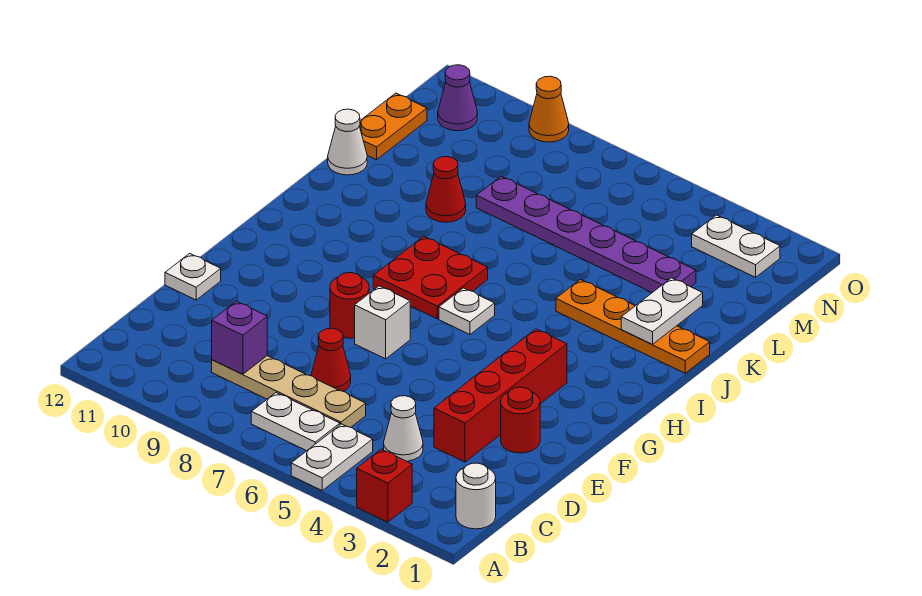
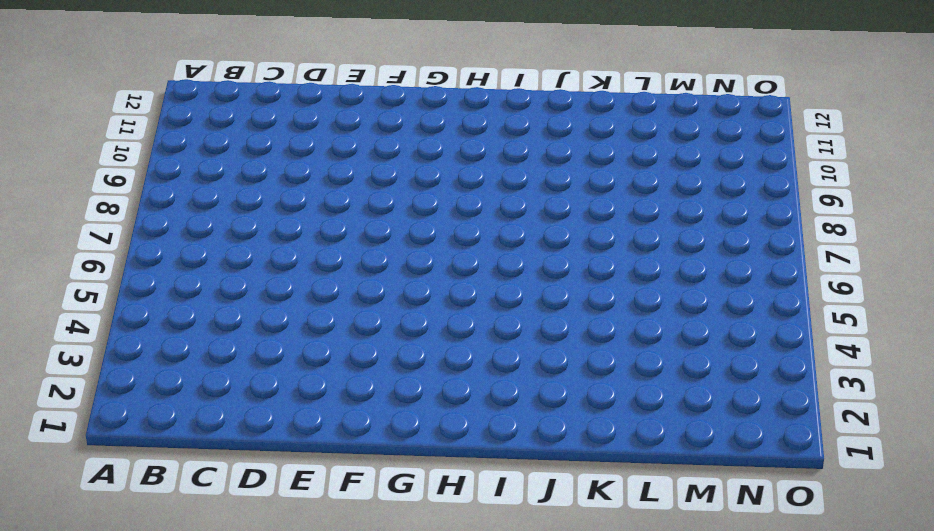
none -> red 1x1 brick [357,449,412,522]
none -> white 1x2 plate [291,424,373,490]
none -> white 1x1 round brick [456,463,496,529]

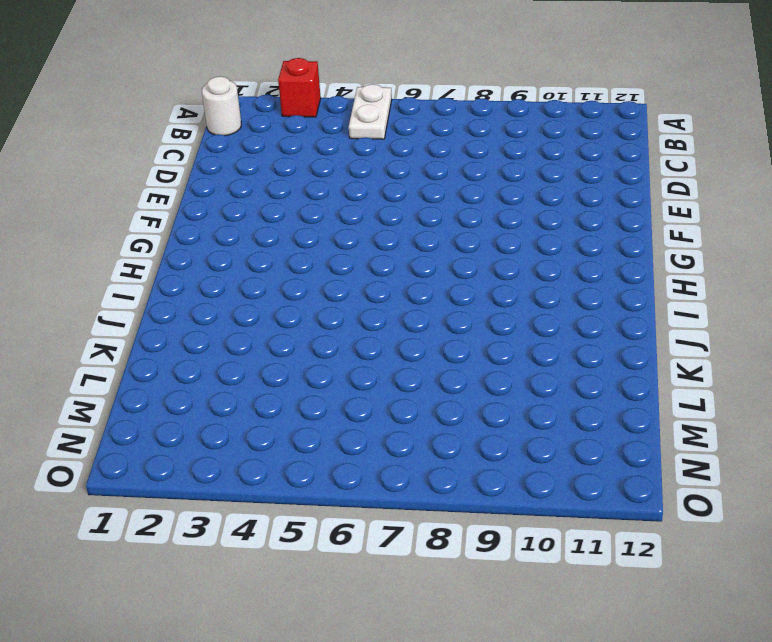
none -> white 1x2 plate [251,393,340,451]
none -> white 1x1 cone [384,396,423,461]
none -> tan 1x4 plate [212,356,366,427]

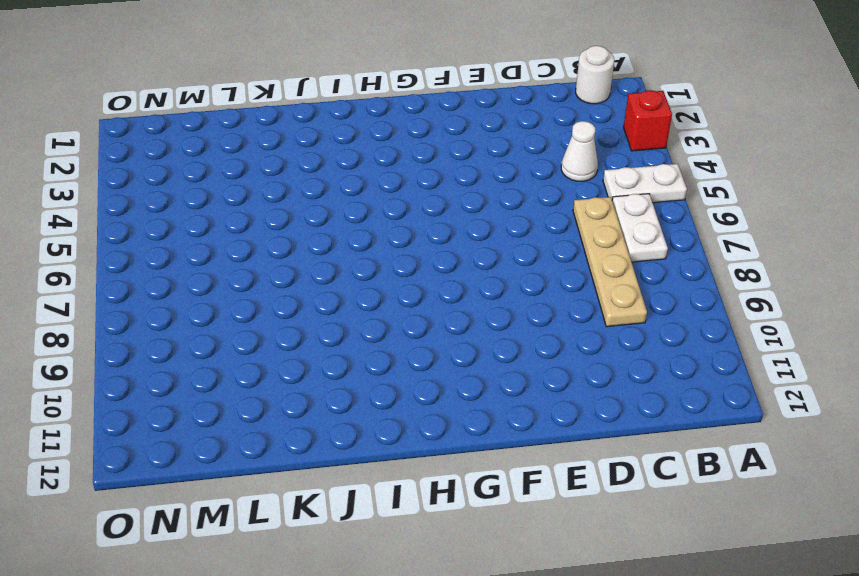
none -> red 1x4 brick [434,329,567,462]
none -> red 1x1 cone [311,328,351,391]
none -> red 1x1 round brick [501,387,540,453]

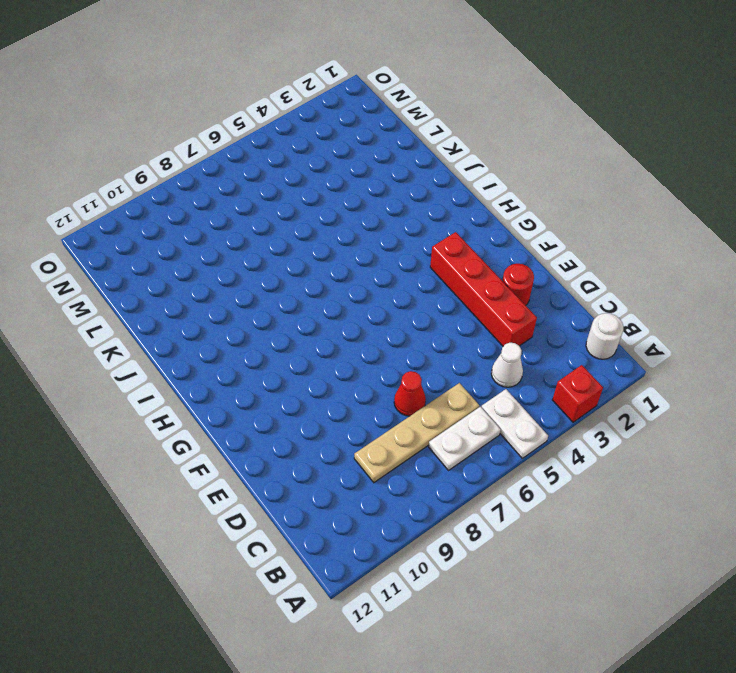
none -> white 1x1 plate [165,253,221,300]
none -> white 1x1 brick [355,286,410,359]
none -> red 1x1 round brick [330,273,369,338]

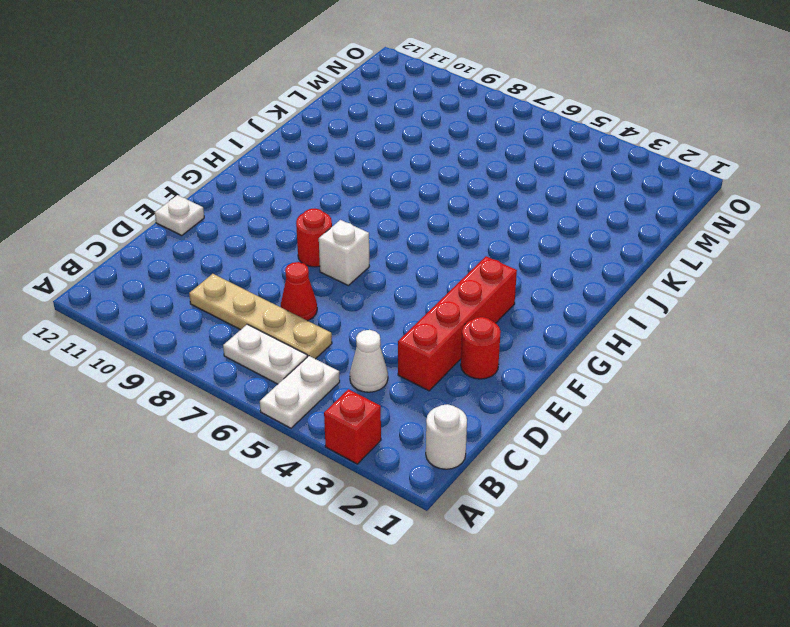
none -> white 1x1 plate [439,288,495,334]
none -> red 2x2 plate [373,236,488,319]
none -> orange 1x4 plate [556,280,710,373]

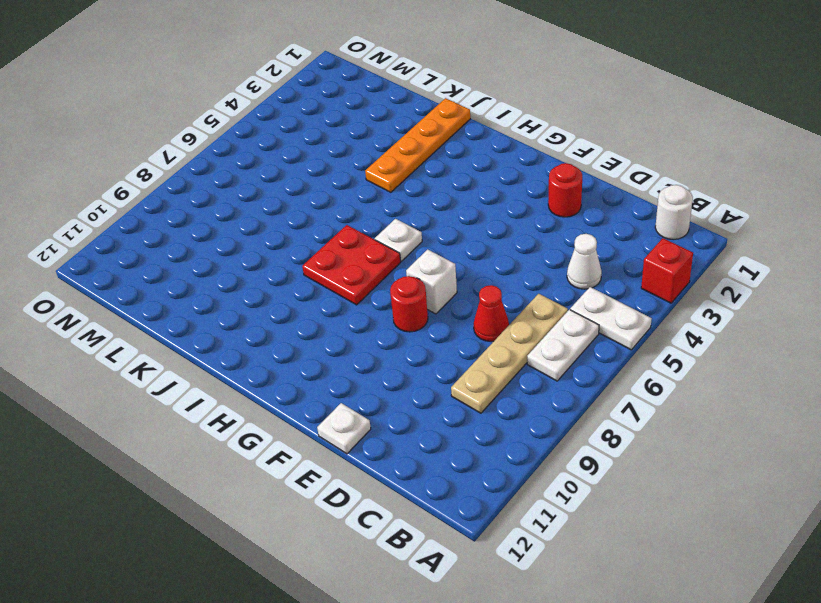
none -> red 1x4 brick [434,329,567,462]
none -> red 1x1 cone [426,157,466,222]
none -> white 1x1 cone [328,109,367,175]

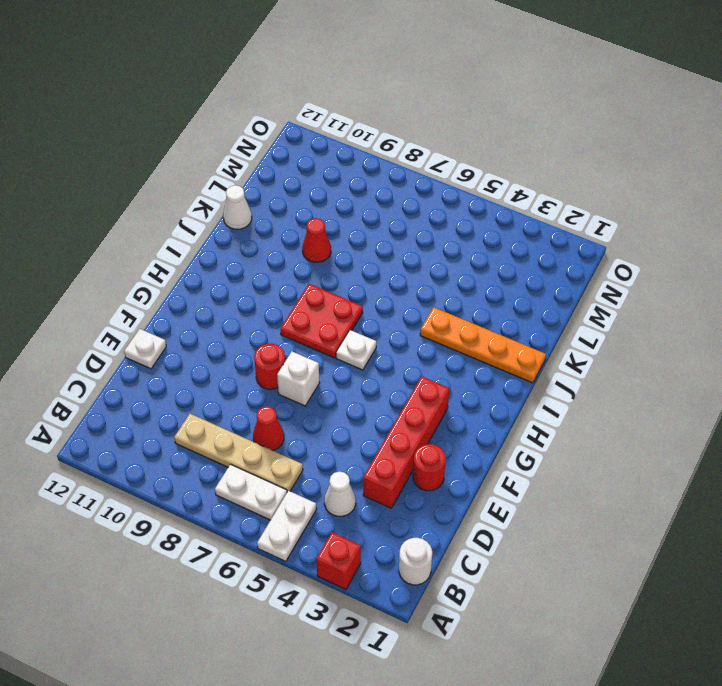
none -> purple 1x6 plate [476,176,696,293]
none -> orange 1x2 plate [360,93,427,160]
none -> white 1x2 plate [692,215,780,277]

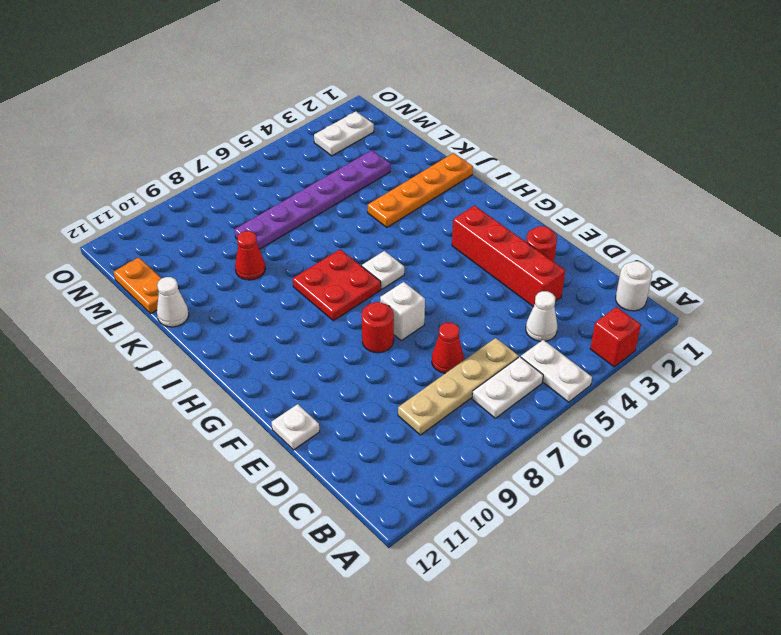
none -> purple 1x1 cone [438,65,477,131]
none -> orange 1x1 cone [529,76,569,142]
none -> purple 1x1 brick [212,301,267,374]

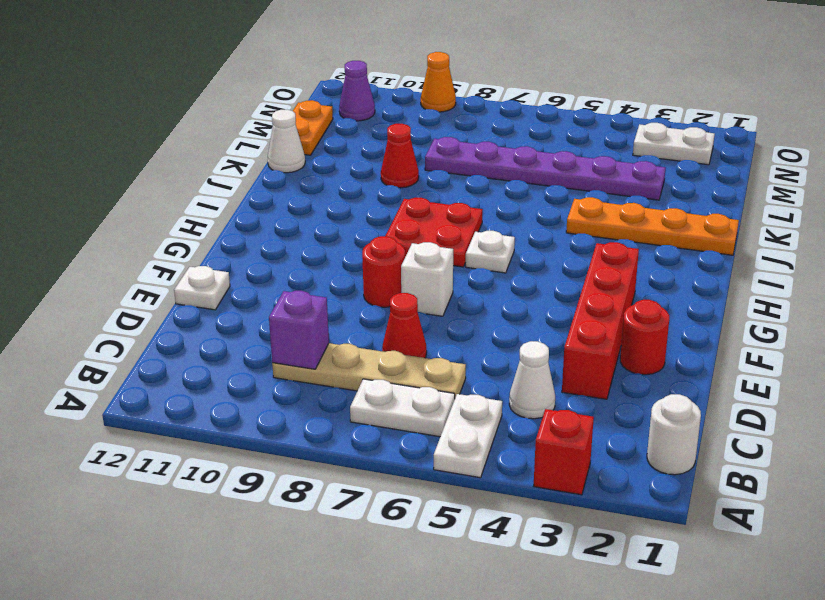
none -> white 1x2 plate [621,278,703,344]

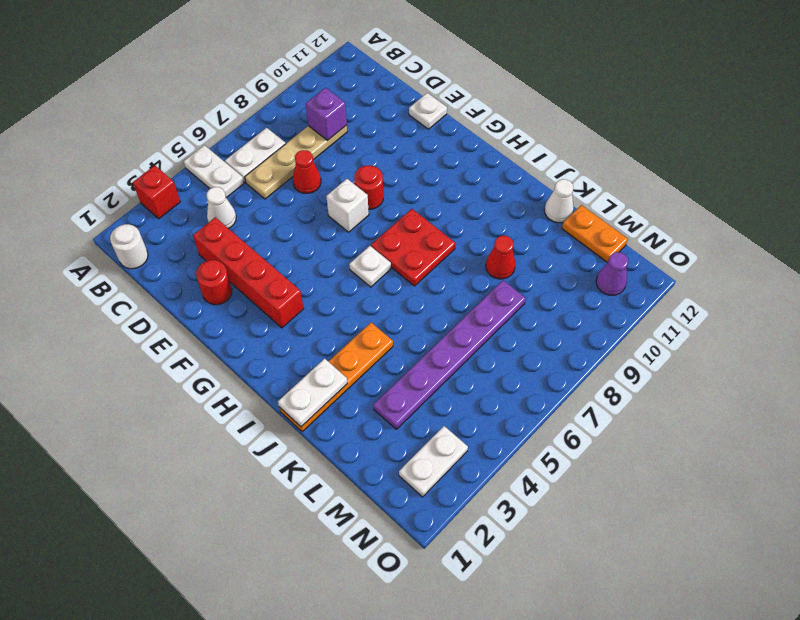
white 1x2 plate [278,359,347,427] -> white 1x2 plate turned to [621,278,703,344]
none -> orange 1x1 cone [529,76,569,142]

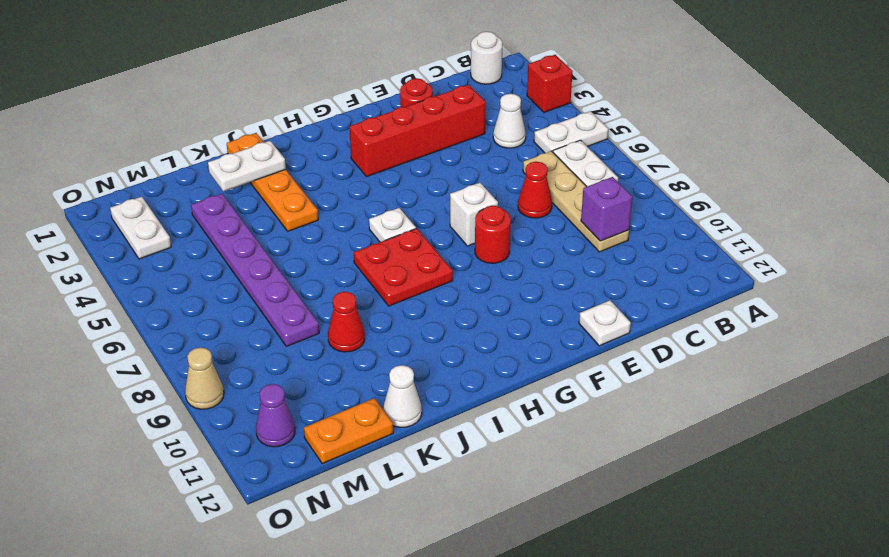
tan 1x1 cone [185,348,224,409] -> orange 1x1 cone [529,76,569,142]

